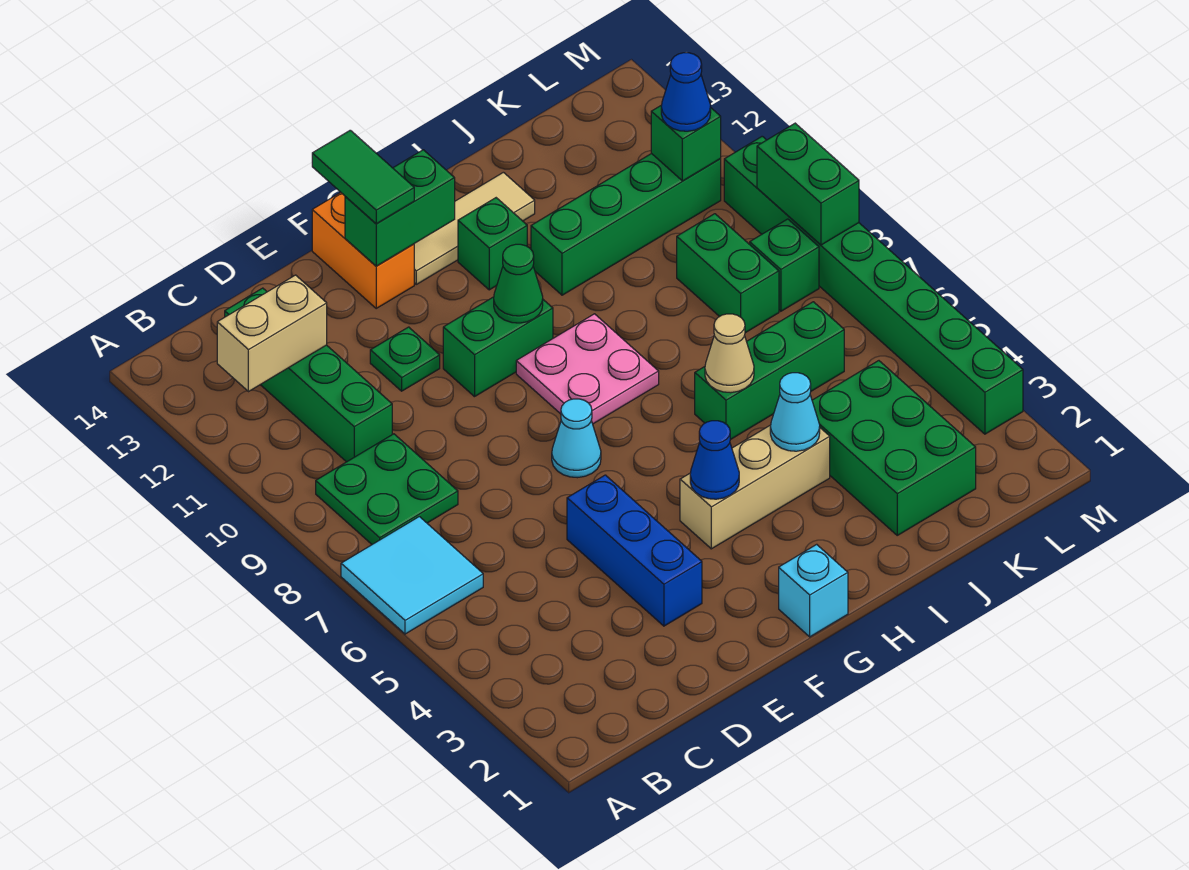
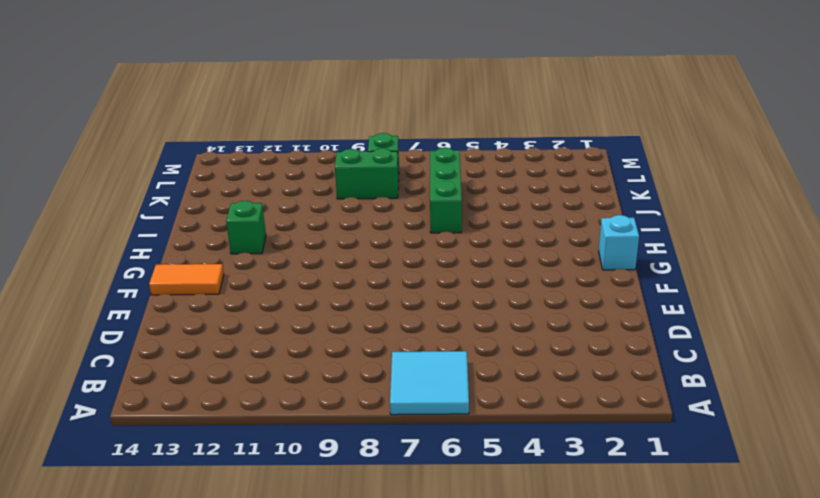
orange 1x2 tile [149,264,224,295] -> orange 1x2 brick [312,193,414,308]
none -> green 2x2 plate [316,434,458,544]
none -> green 1x4 brick [225,288,392,462]
none -> blue 1x3 brick [567,475,702,626]

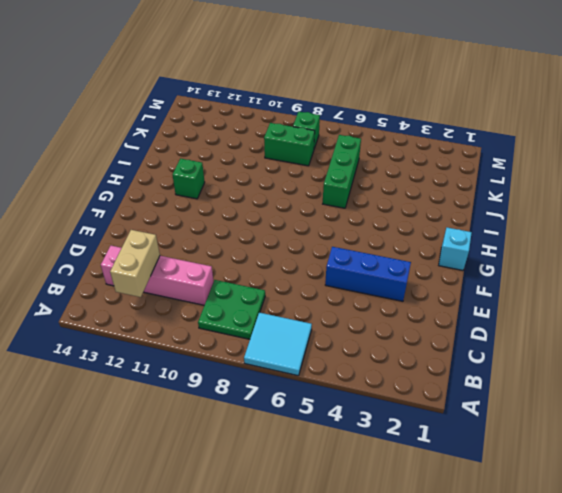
pink 1x4 brick [101,246,214,305] -> green 1x4 brick [225,288,392,462]
none -> green 1x1 plate [370,327,440,391]
none -> cyan 1x1 cone [552,399,601,478]
none -> green 1x2 brick [443,297,553,397]

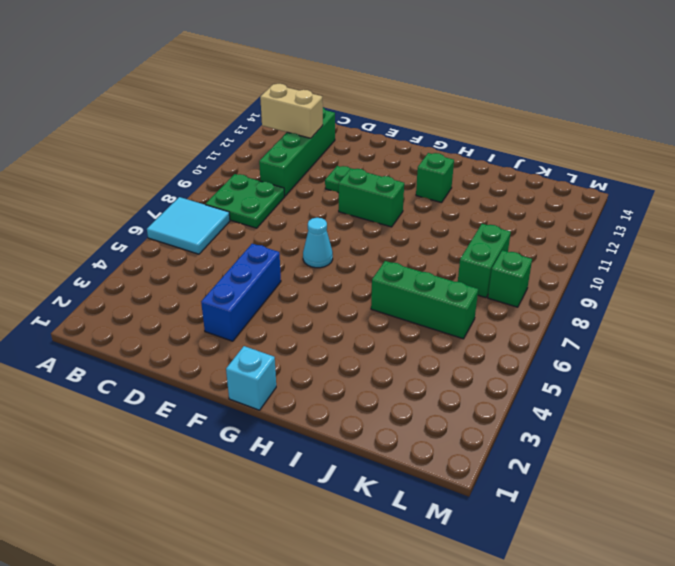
none -> orange 1x2 brick [312,193,414,308]
none -> tan 1x3 brick [680,425,830,549]
none -> pink 2x2 plate [516,314,659,424]

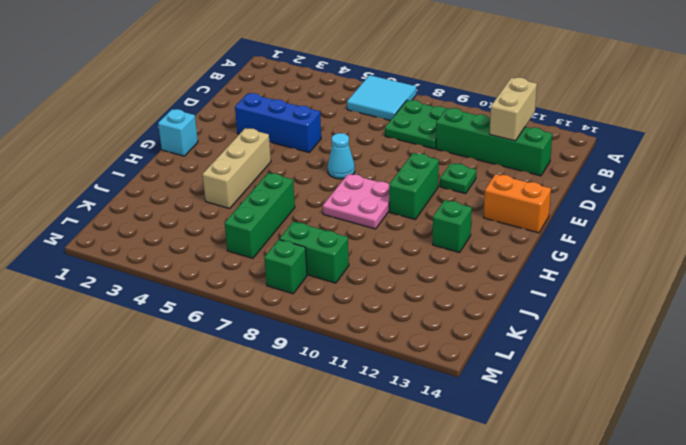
none -> tan 1x3 tile [414,172,535,284]
none -> green 1x4 brick [531,153,721,295]
none -> green 2x3 brick [812,361,976,535]

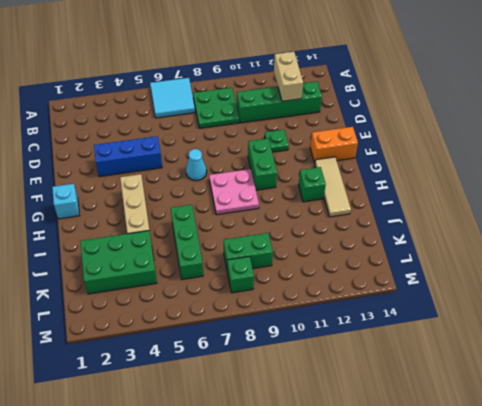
none -> green 1x4 brick [531,153,721,295]
none -> green 1x8 brick [724,136,1023,434]
none -> green 1x2 brick [345,150,455,266]

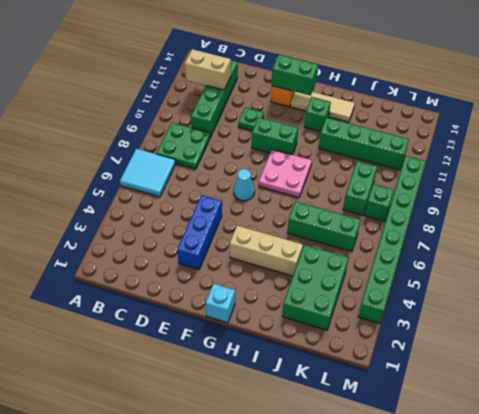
none -> blue 1x1 cone [690,421,739,499]
none -> green 1x1 cone [494,244,543,323]
none -> cyan 1x1 cone [770,373,820,451]

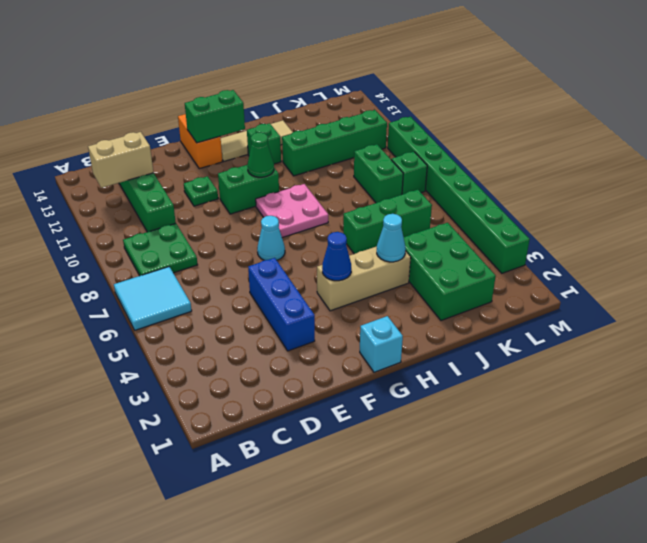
none -> tan 1x1 cone [705,314,754,393]
none -> green 1x1 brick [651,105,721,181]
none -> green 1x2 brick [757,123,859,245]

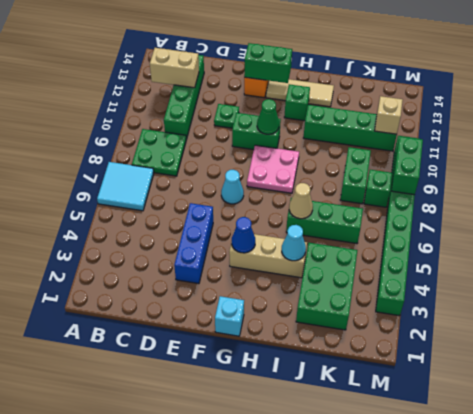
tan 1x1 brick [375,96,403,134] -> green 1x1 brick [651,105,721,181]
none -> green 1x2 tile [312,130,414,224]
none -> blue 1x1 cone [661,53,711,131]

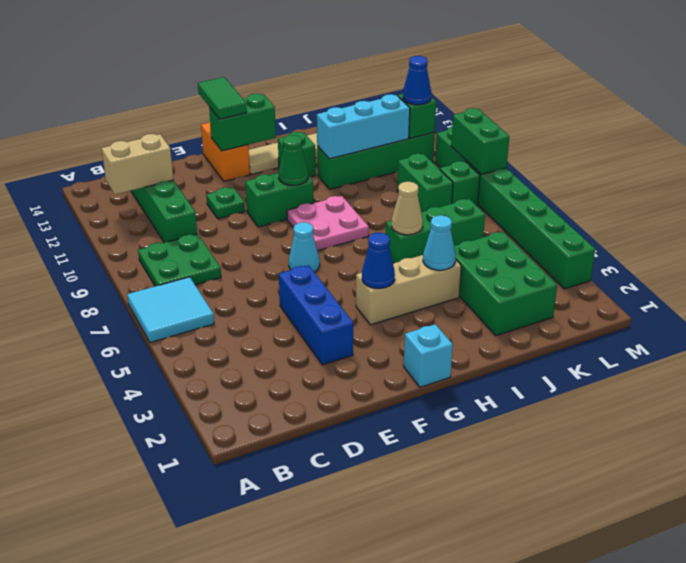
cyan 1x3 brick [317,94,410,159] -> none

